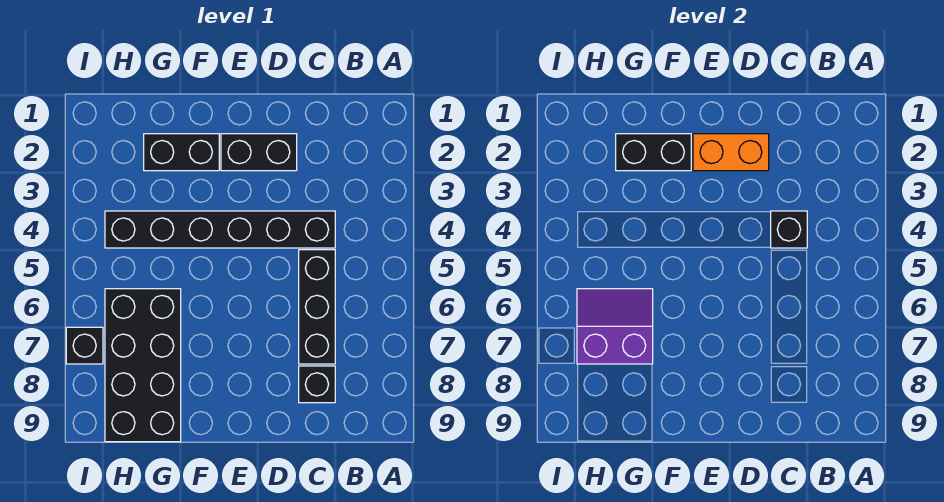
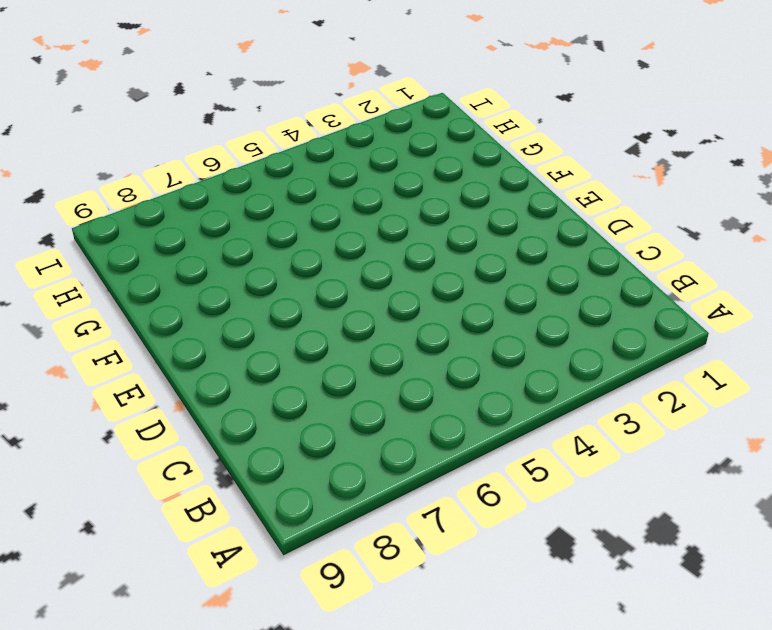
none -> black 1x6 brick [105,211,335,248]
none -> black 1x3 brick [299,250,335,364]

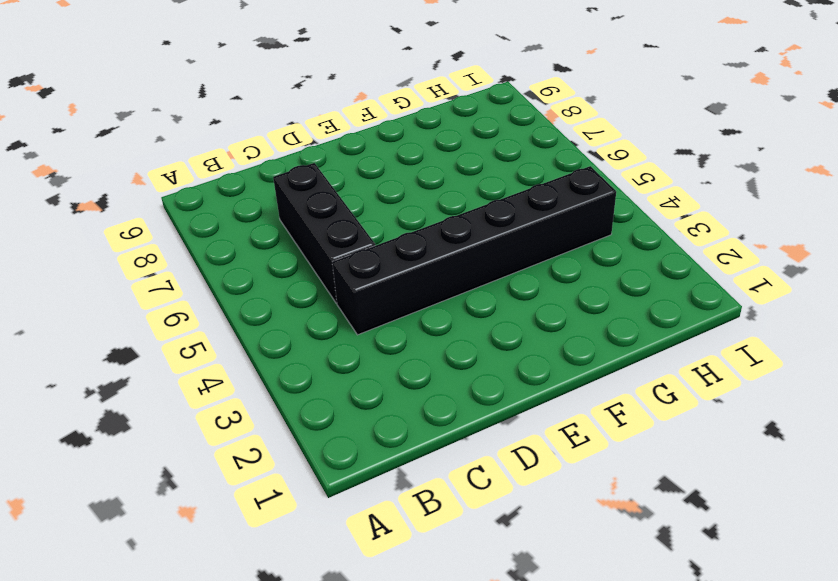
none -> black 1x1 brick [299,366,335,403]
none -> black 1x2 brick [221,134,297,171]

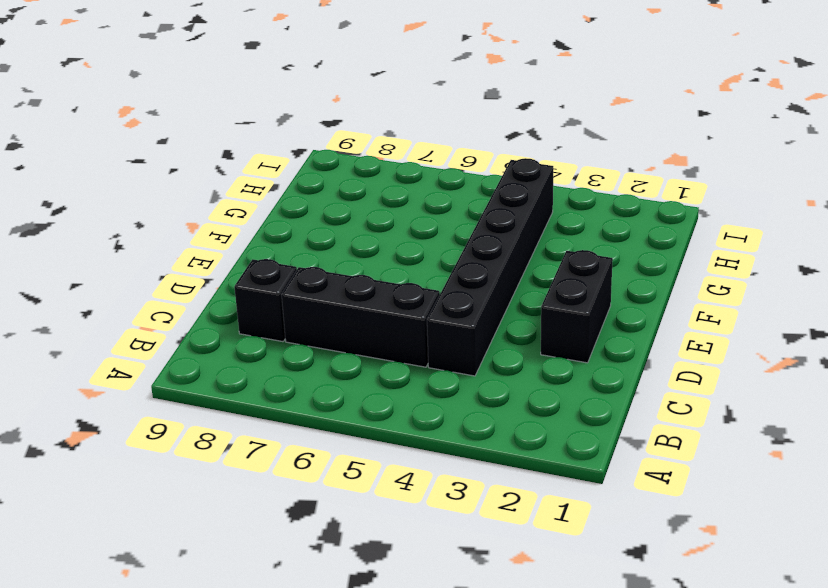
none -> black 1x2 brick [144,134,219,171]
none -> black 2x4 brick [105,289,181,442]

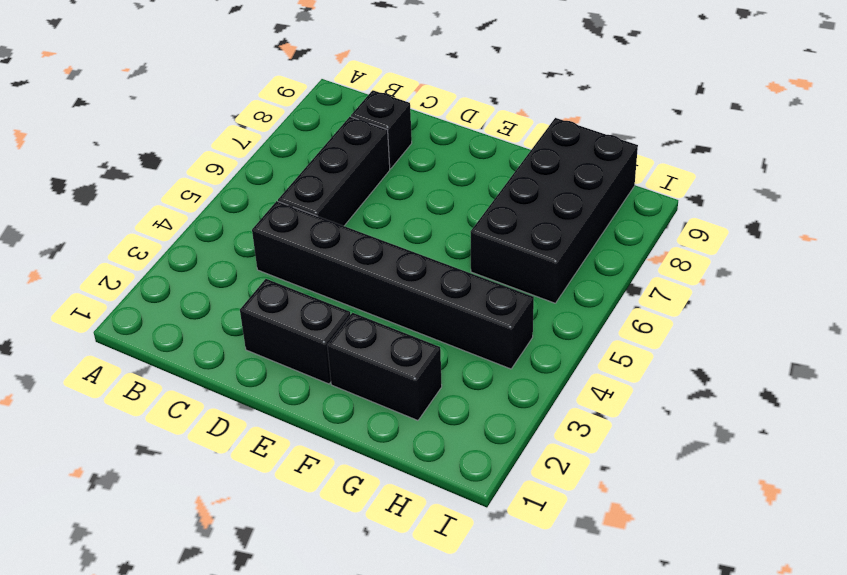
none -> black 1x1 brick [66,327,103,364]
none -> black 1x1 brick [771,211,807,248]

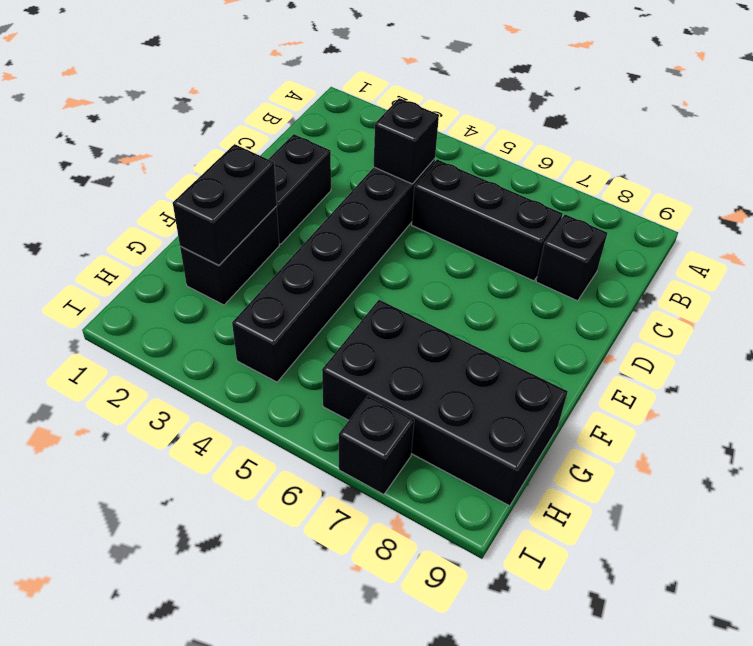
none -> orange 1x2 brick [693,134,769,171]
none -> purple 2x2 slope [577,289,653,364]

